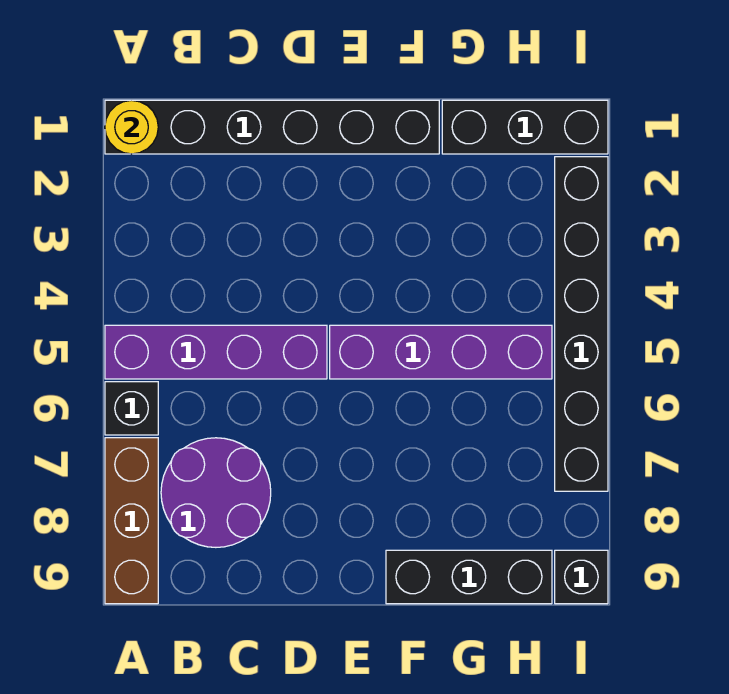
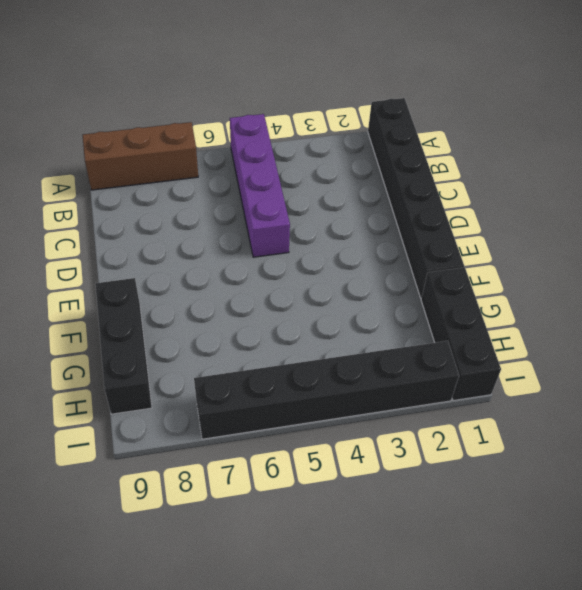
none -> black 1x1 brick [105,382,158,435]
none -> purple 2x2 round brick [161,438,271,547]

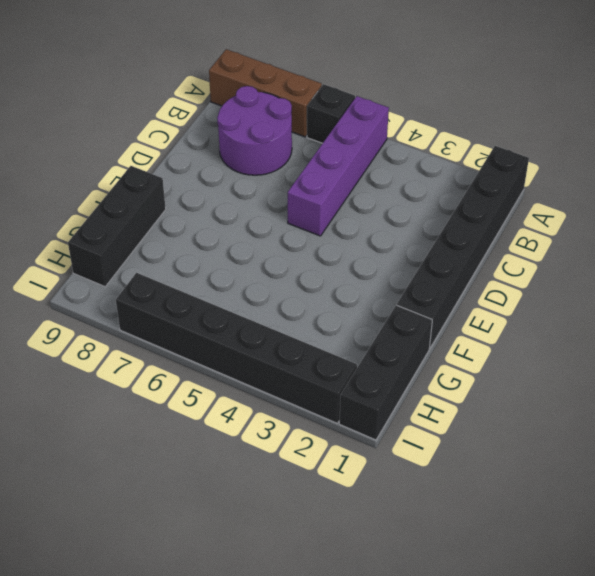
none -> purple 1x4 brick [330,325,552,379]
none -> black 1x1 brick [555,550,608,604]

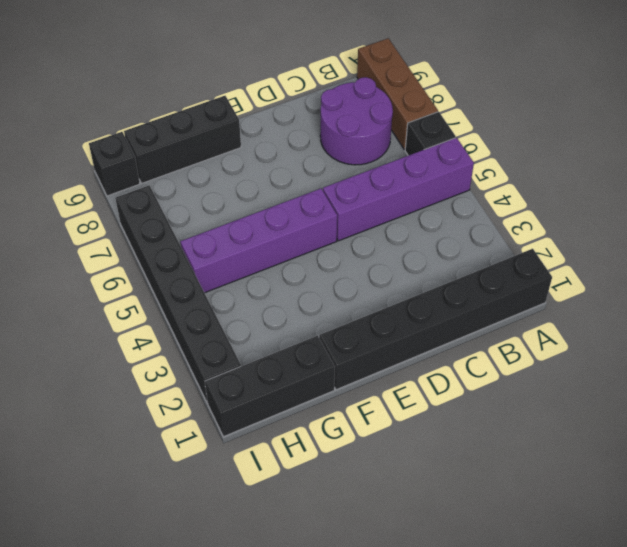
none -> yellow 1x1 round brick [105,100,158,154]

